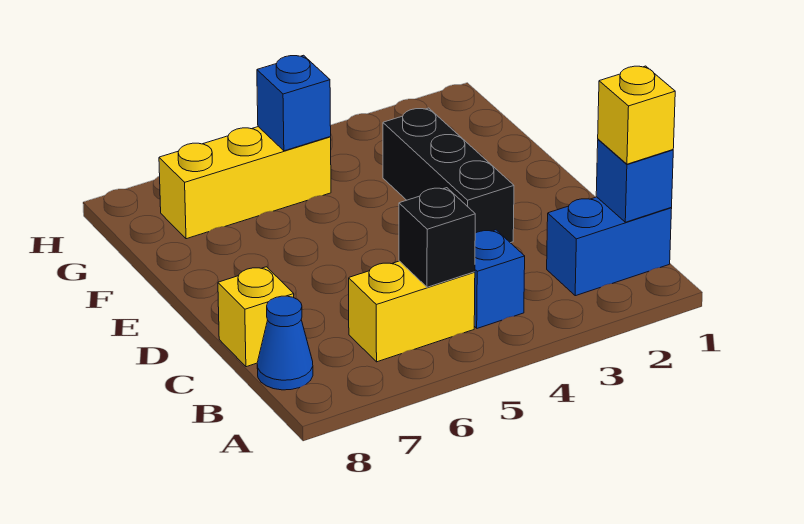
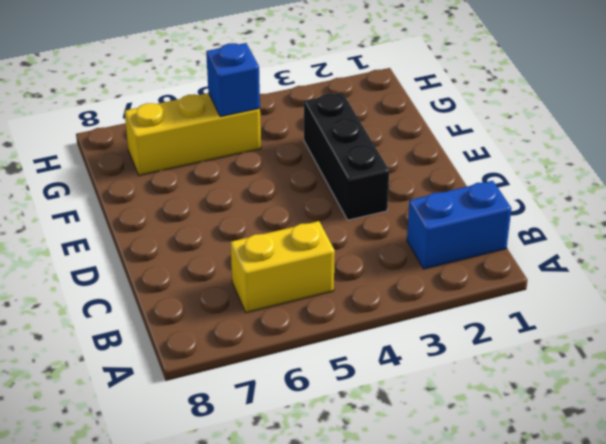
none -> blue 1x1 brick [474,230,525,328]
none -> blue 1x1 cone [257,296,313,390]

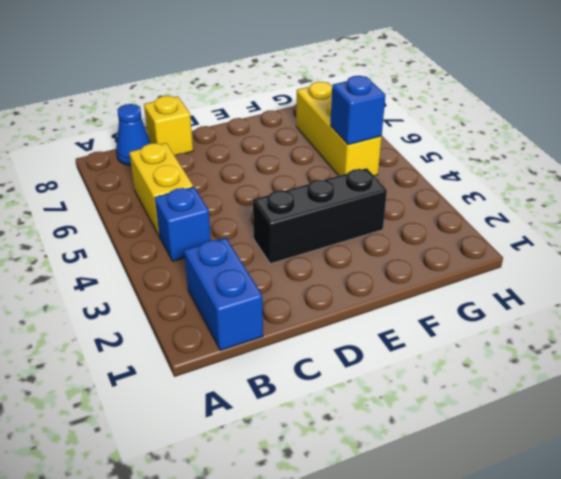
none -> blue 1x1 brick [596,139,673,222]
none -> black 1x1 brick [399,188,475,287]

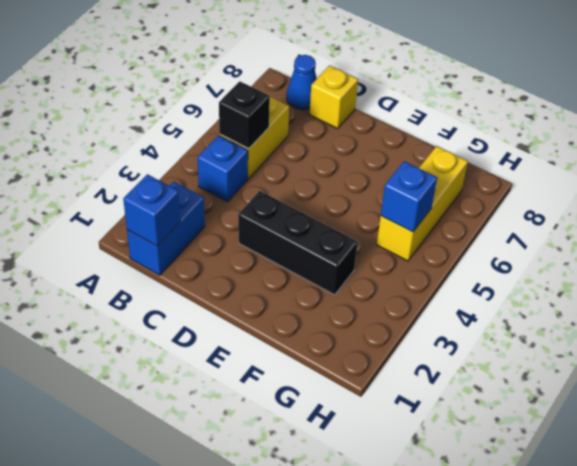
none -> yellow 1x1 brick [598,66,675,164]

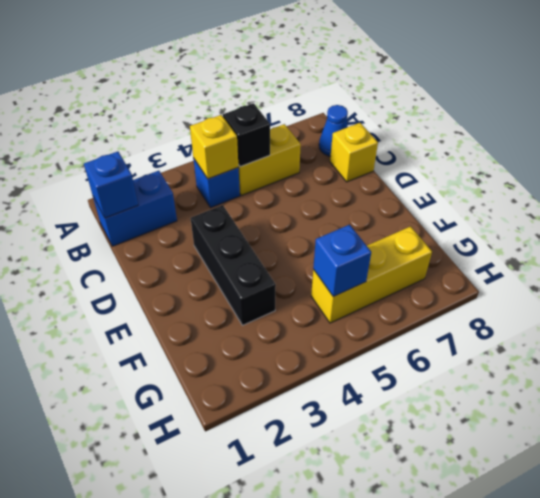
yellow 1x1 brick [190,115,238,179] -> yellow 1x1 brick moved to [598,66,675,164]

